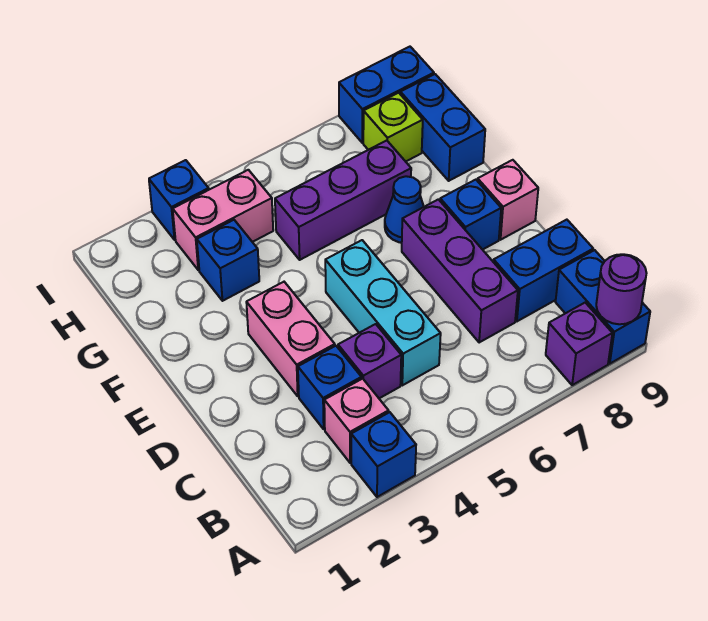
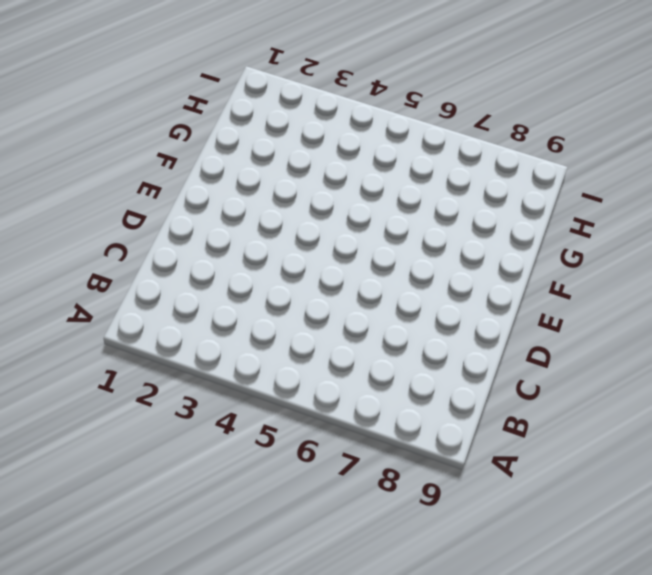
none -> blue 1x1 brick [351,412,416,497]
none -> purple 1x1 brick [546,303,612,385]
none -> blue 1x2 brick [556,250,650,364]

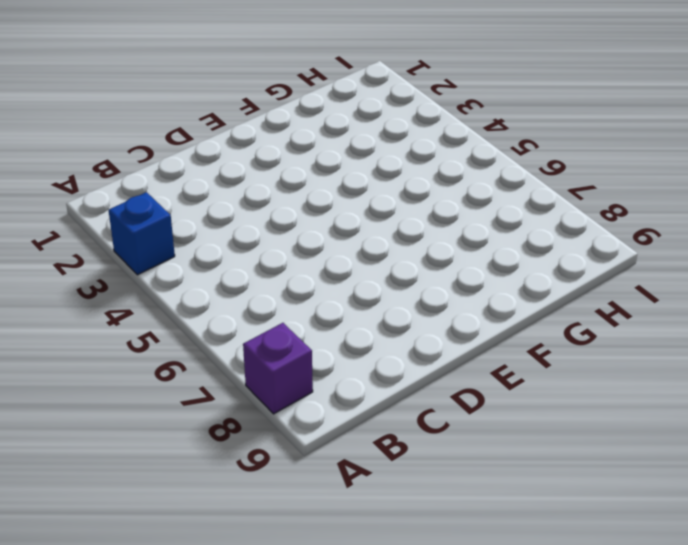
none -> blue 1x2 brick [556,250,650,364]
none -> pink 1x1 brick [324,379,389,463]
none -> blue 1x1 brick [298,346,361,429]

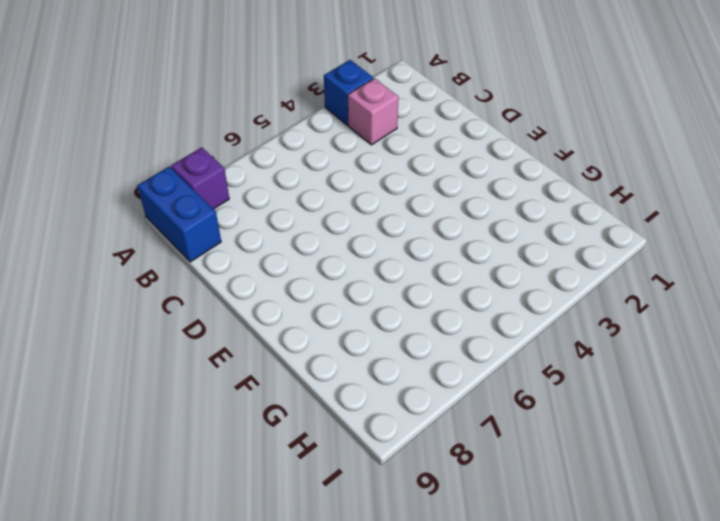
none -> blue 1x1 brick [298,346,361,429]
none -> purple 1x1 brick [338,324,401,398]
none -> cyan 1x3 brick [325,240,441,385]

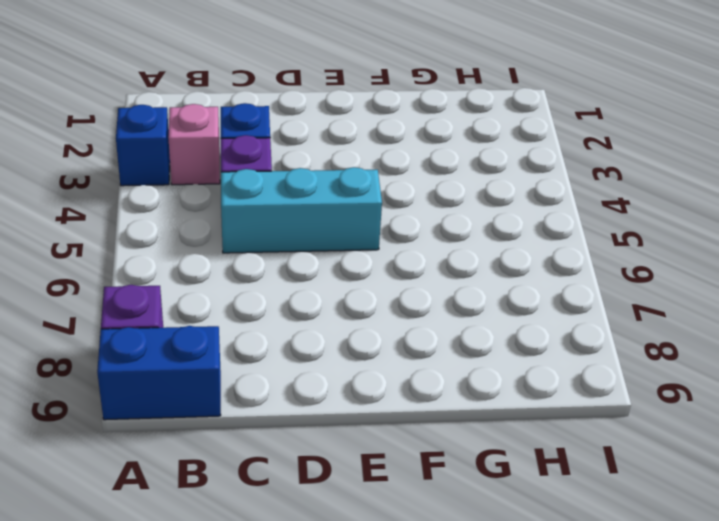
none -> purple 1x3 brick [402,199,518,343]
none -> blue 1x2 brick [494,220,593,321]
none -> pink 1x2 brick [246,282,335,396]

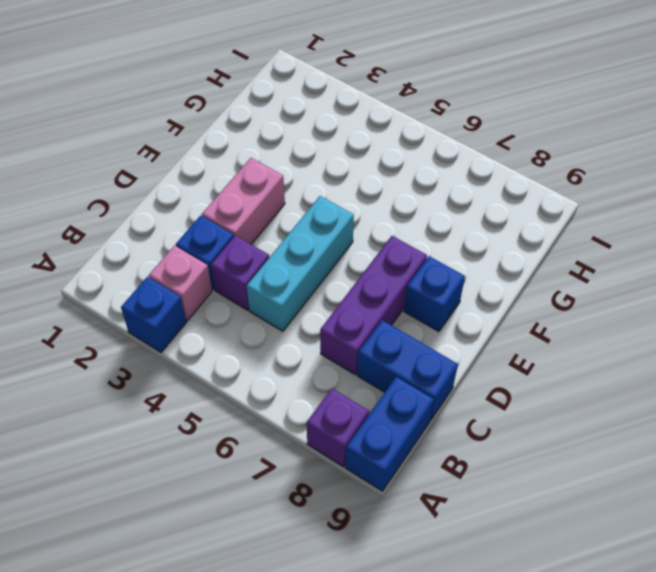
none -> pink 1x1 brick [478,160,538,240]
none -> blue 1x1 cone [385,176,424,243]
none -> blue 1x1 brick [197,220,259,301]

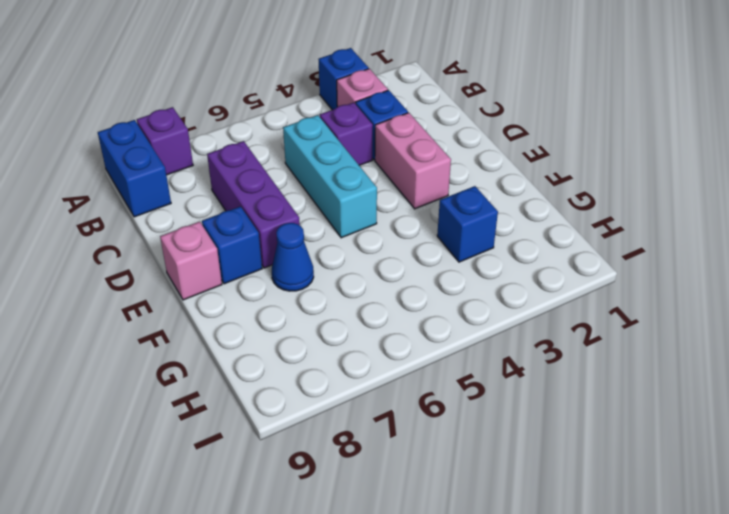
none -> blue 1x2 brick [494,220,593,321]
none -> purple 1x3 brick [275,140,411,260]
none -> blue 1x2 brick [400,74,485,181]

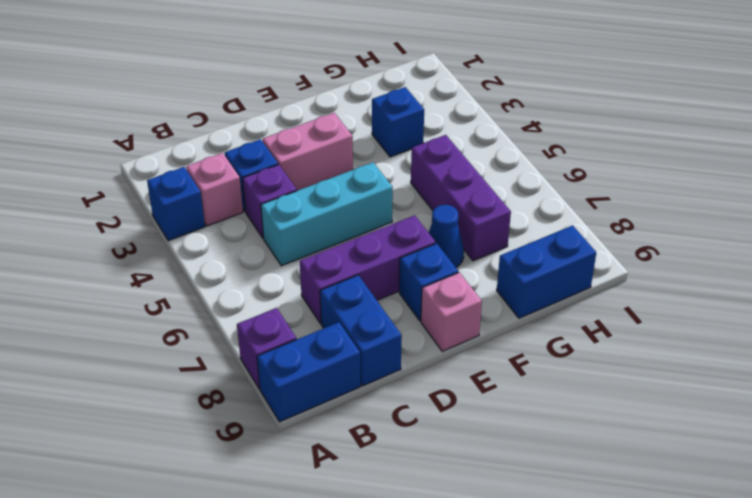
none -> pink 1x2 brick [173,170,273,270]
none -> lime 1x1 brick [363,93,423,162]
none -> blue 1x1 brick [149,160,209,240]

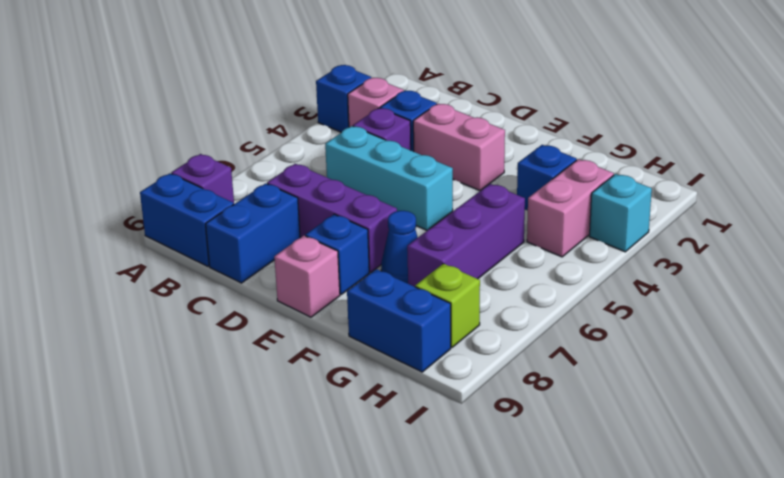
cyan 1x1 brick [590,174,652,252] -> blue 1x1 brick [149,160,209,240]
none -> blue 1x2 brick [339,47,434,143]
none -> purple 1x1 round brick [596,254,647,324]

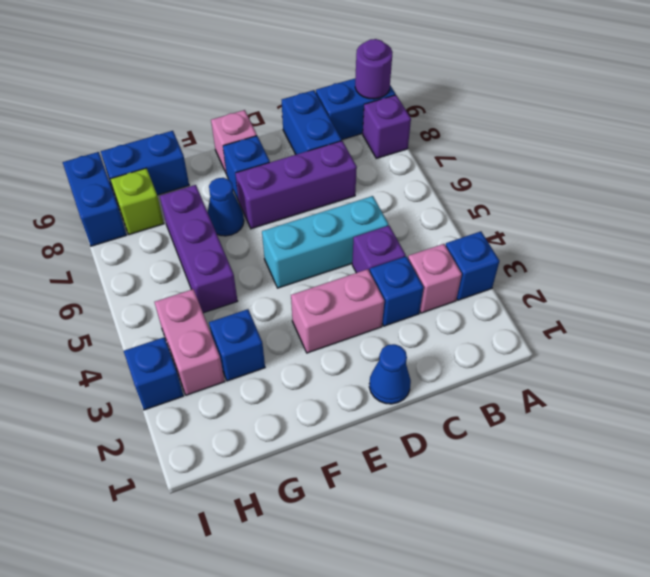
blue 1x1 cone [369,344,411,404] -> none

